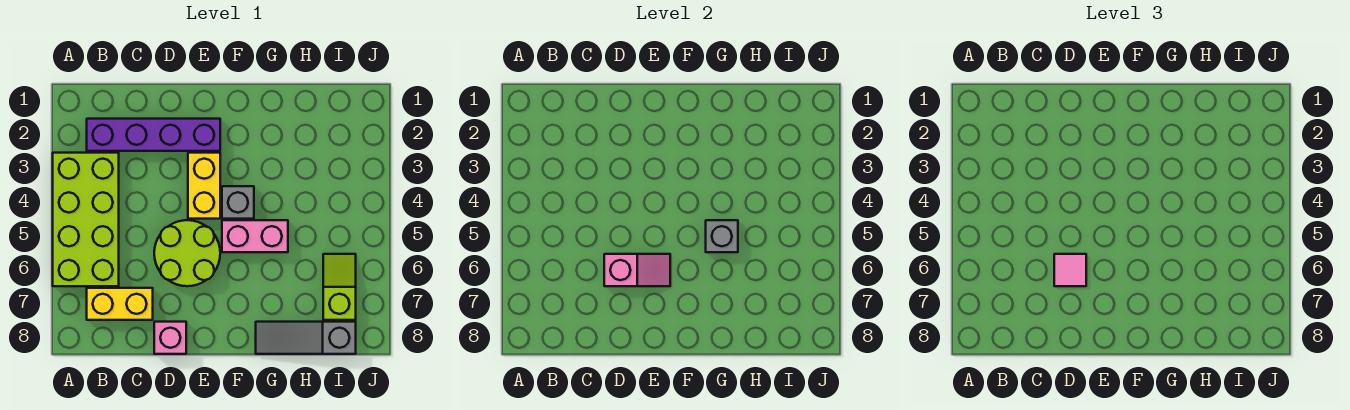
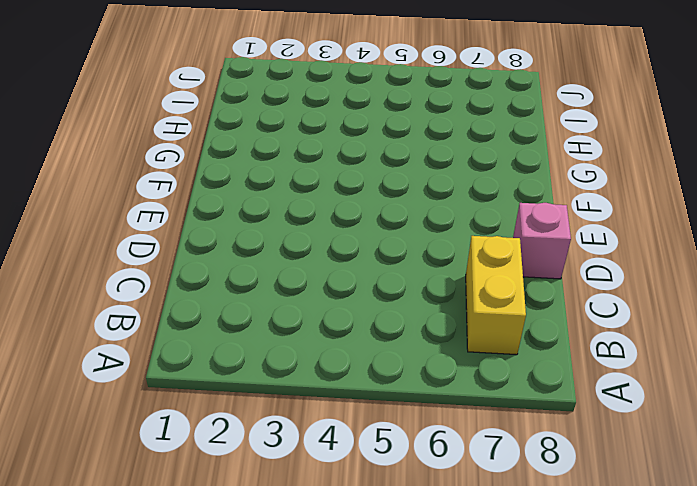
none -> lime 2x4 brick [53,153,119,286]
none -> purple 1x4 brick [87,119,220,151]
none -> lime 2x2 round brick [154,220,220,286]

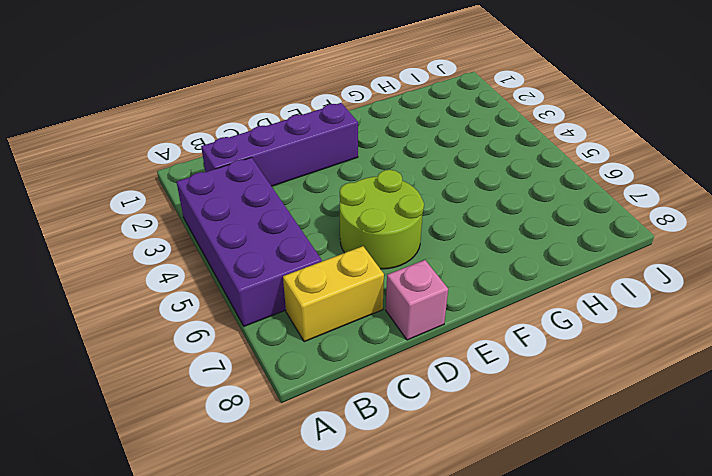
purple 2x4 brick [177,157,322,326] -> lime 2x4 brick [53,153,119,286]
none -> yellow 1x2 brick [188,153,220,219]
none -> grey 1x1 brick [222,186,254,219]
none -> pink 1x2 brick [222,220,288,252]

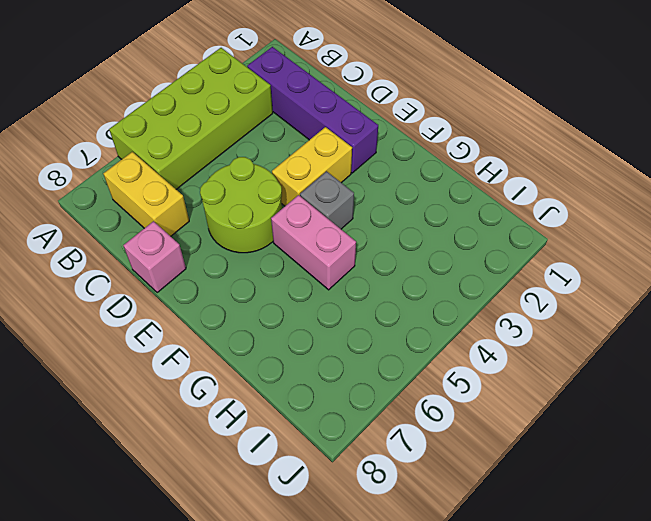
none -> grey 1x3 slope [256,322,356,354]
none -> lime 1x2 slope [323,254,356,320]
none -> pink 1x2 slope [604,254,670,286]

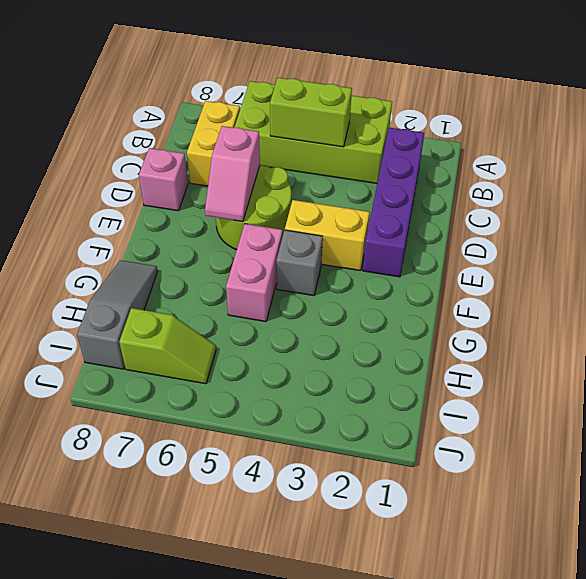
lime 1x2 brick [270,78,352,147] -> none
none -> grey 1x1 brick [706,220,738,252]
none -> pink 1x1 tile [1054,254,1086,286]

